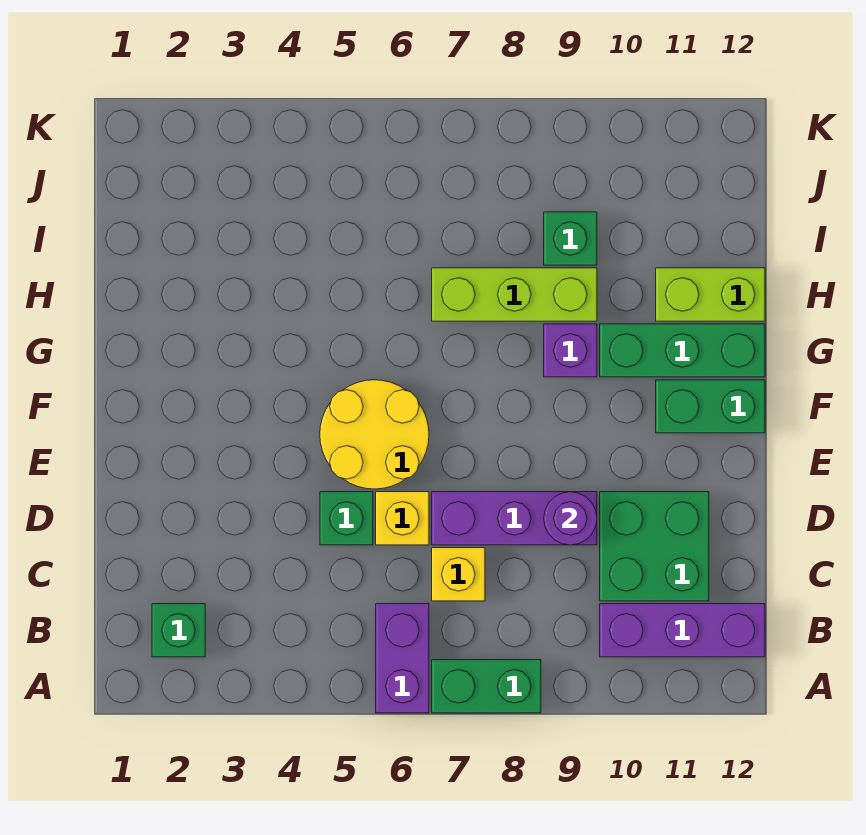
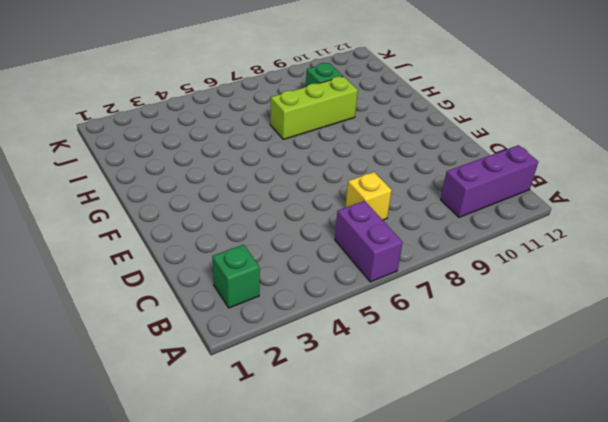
none -> green 1x2 brick [432,660,541,713]
none -> green 2x2 brick [600,492,709,601]
none -> green 1x1 brick [320,492,373,545]

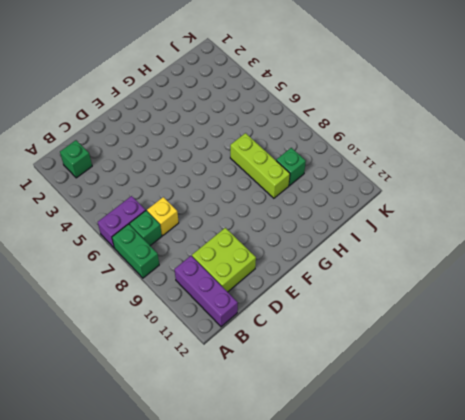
green 1x1 brick [130,211,162,246] -> green 1x1 brick moved to [320,492,373,545]
lime 2x2 brick [192,228,256,292] -> green 2x2 brick [600,492,709,601]
none -> yellow 1x1 brick [376,492,429,545]
none -> purple 1x3 brick [432,492,597,545]
none -> yellow 2x2 round brick [320,380,429,489]

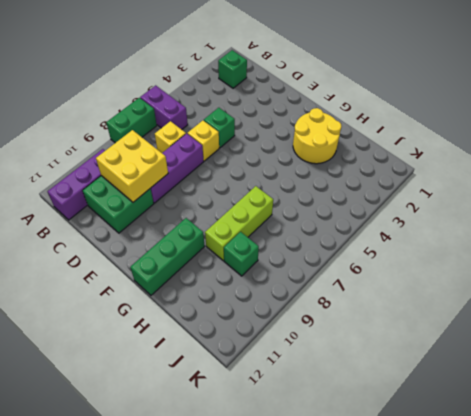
yellow 2x2 brick [96,130,168,202] -> purple 1x1 round brick [544,492,597,545]
yellow 2x2 round brick [293,108,342,164] -> yellow 2x2 round brick moved to [320,380,429,489]
none -> green 1x2 brick [656,380,765,433]
none -> purple 1x1 brick [544,324,597,377]
none -> lime 1x2 brick [656,268,765,321]

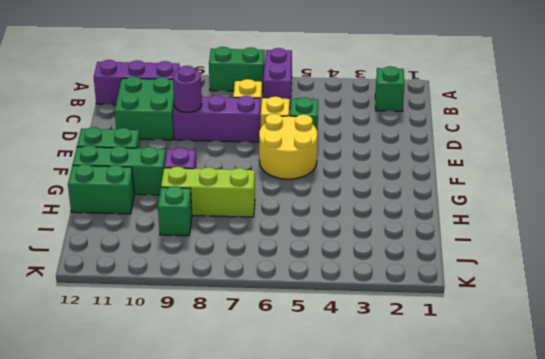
green 1x2 brick [68,164,134,214] -> lime 1x2 brick [656,268,765,321]

